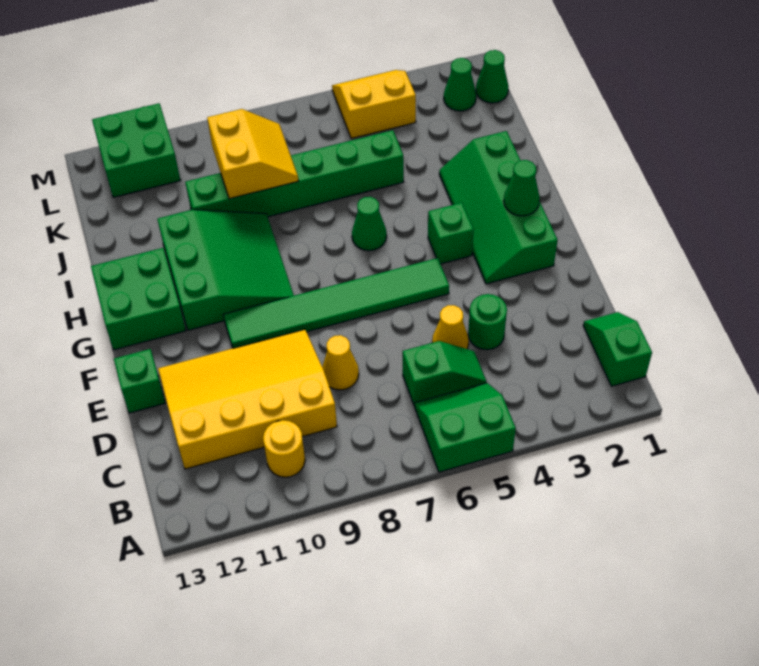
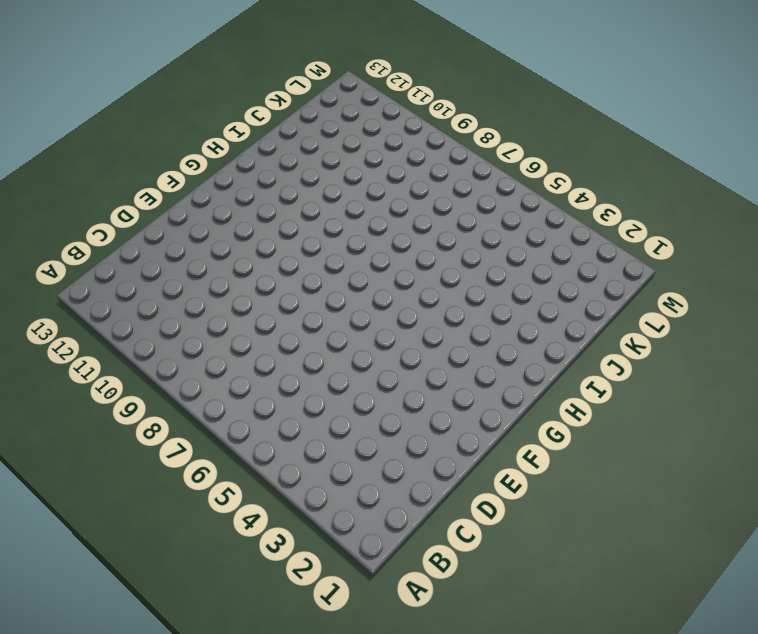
none -> green 2x2 slope [415,383,516,472]
none -> green 1x2 slope [583,312,652,386]
none -> yellow 1x1 round brick [263,420,305,477]

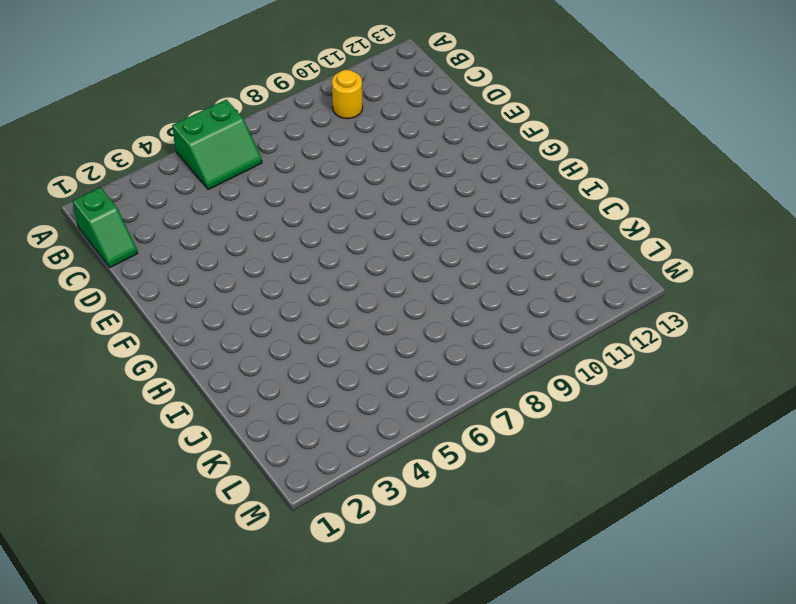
none -> green 1x2 slope [403,341,487,406]
none -> yellow 3x4 slope [158,329,337,469]
none -> green 1x1 round brick [468,294,507,350]

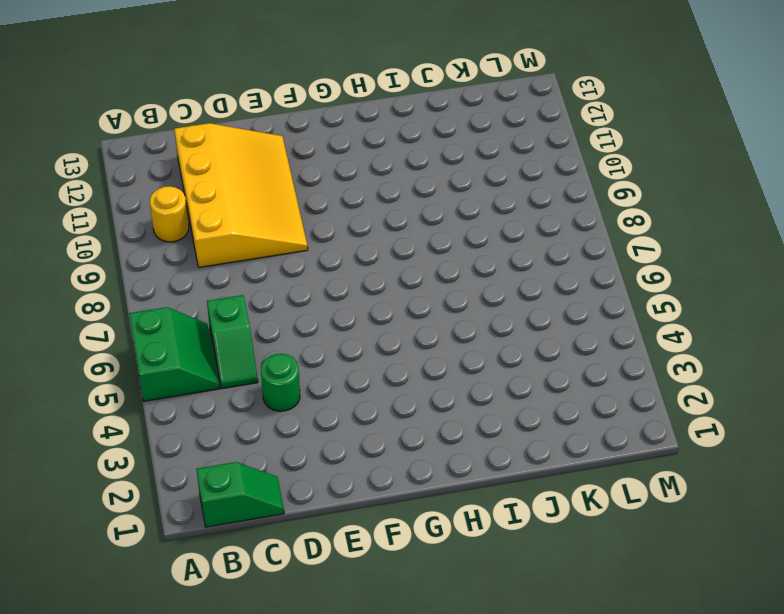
none -> yellow 1x1 cone [432,305,469,349]
none -> yellow 1x1 cone [322,335,359,390]
none -> green 1x1 brick [114,349,165,413]

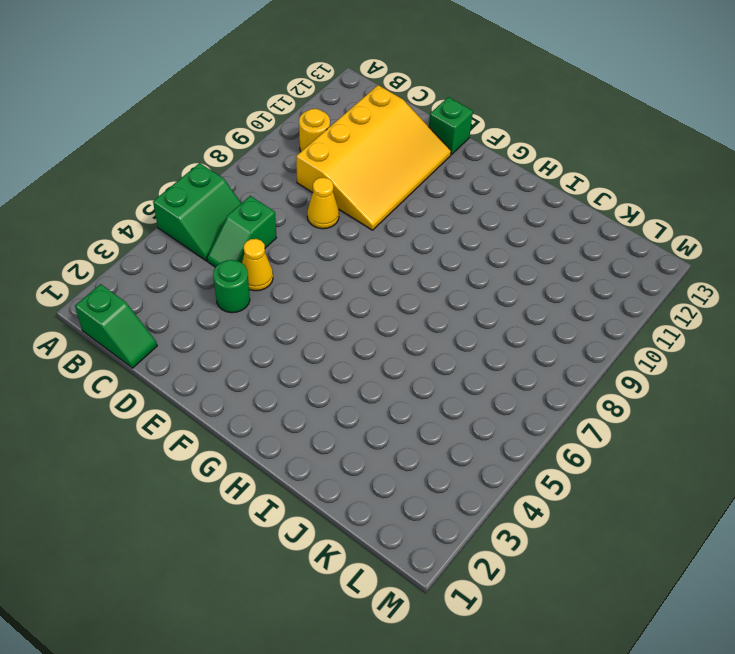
none -> green 2x4 slope [439,131,558,284]
none -> green 1x6 tile [223,258,449,348]
none -> green 1x1 brick [428,203,474,264]

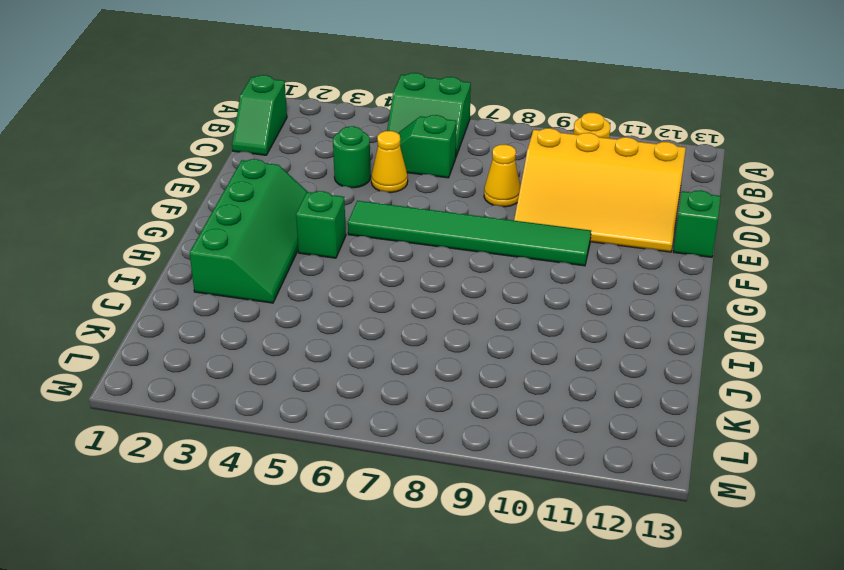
none -> green 3x3 slope [157,210,294,330]
none -> green 2x2 brick [91,248,186,350]
none -> green 1x1 cone [352,197,387,251]

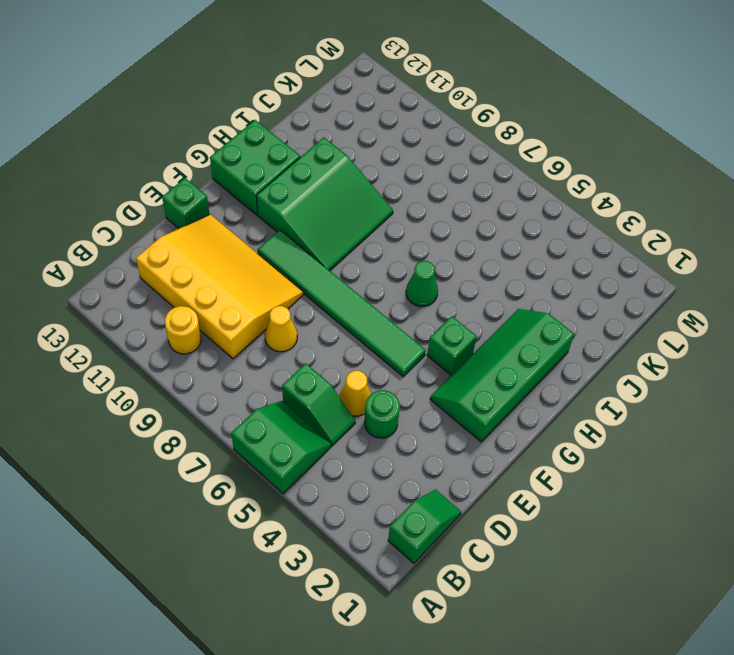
none -> green 1x6 brick [185,130,404,217]
none -> green 1x1 cone [476,50,509,103]
none -> green 1x1 cone [444,58,476,111]

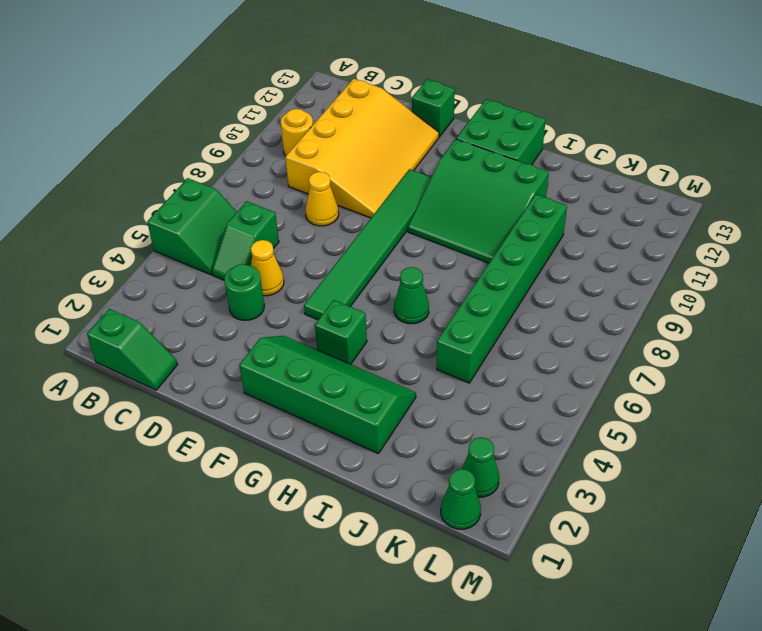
none -> yellow 2x2 slope [332,70,416,139]
none -> green 2x2 brick [92,103,181,197]
none -> green 1x1 cone [504,160,540,216]

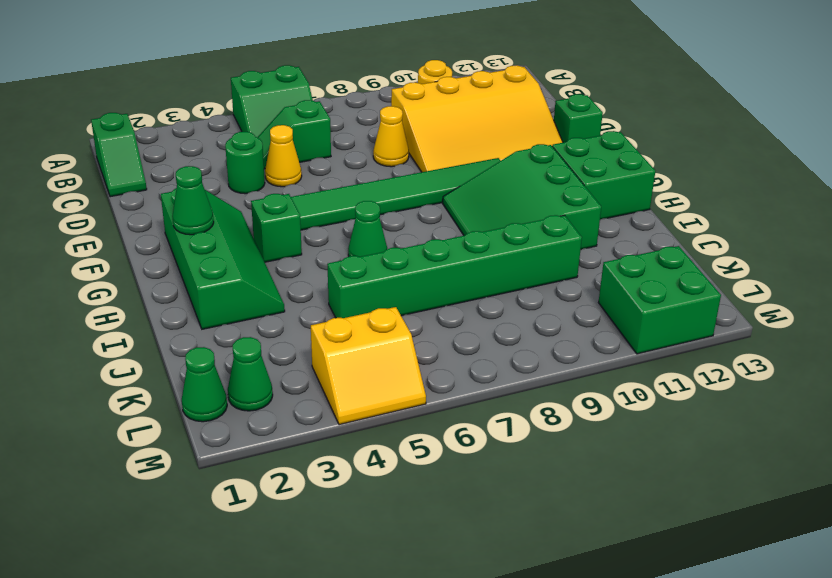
none -> yellow 2x2 slope [207,109,298,199]

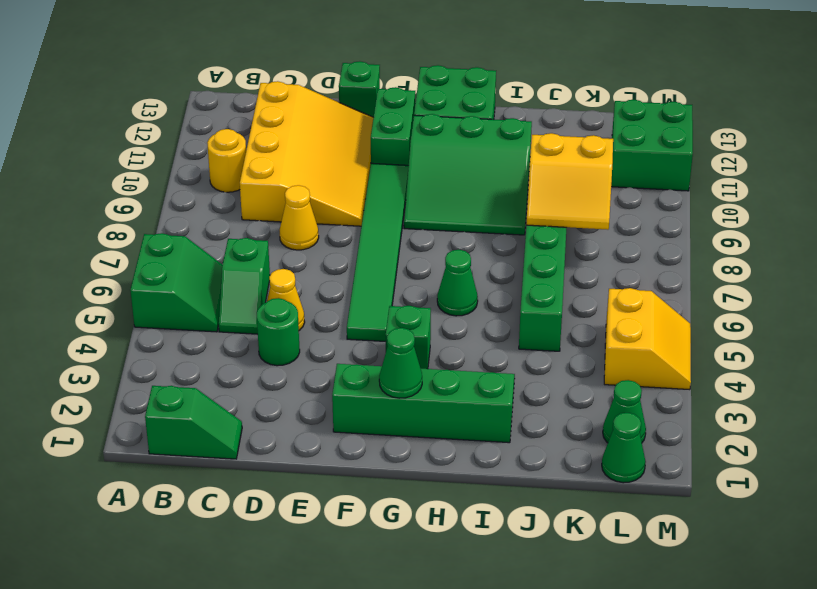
green 1x2 brick [371,87,415,165] -> none

